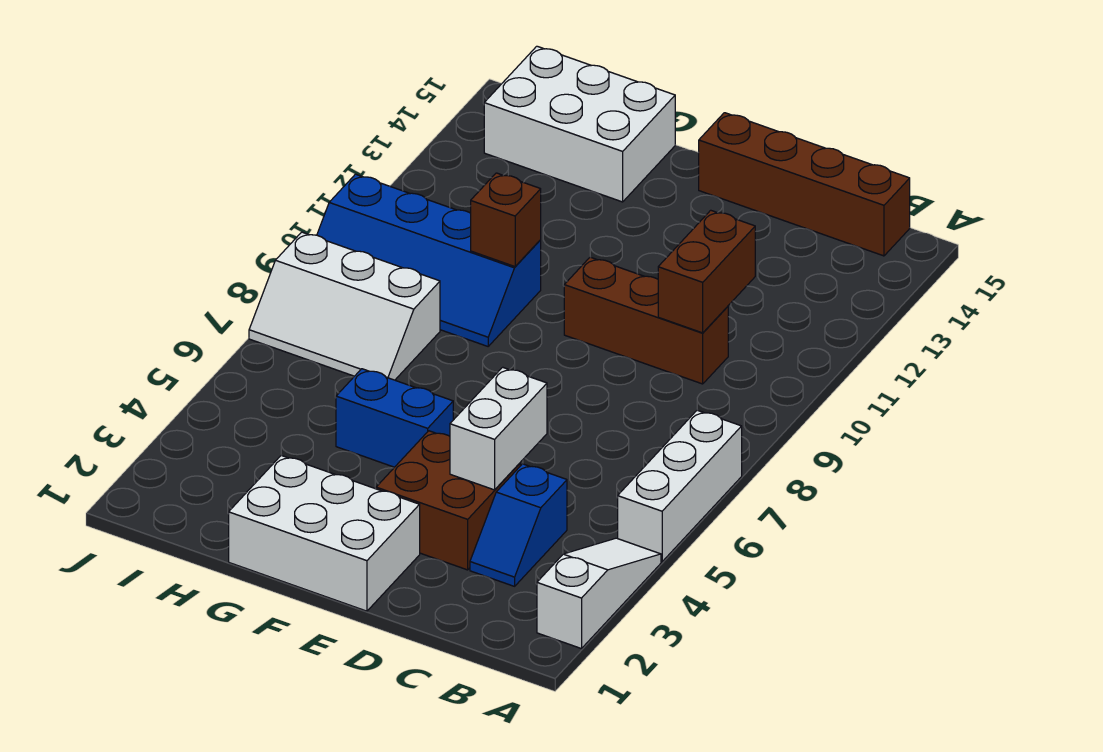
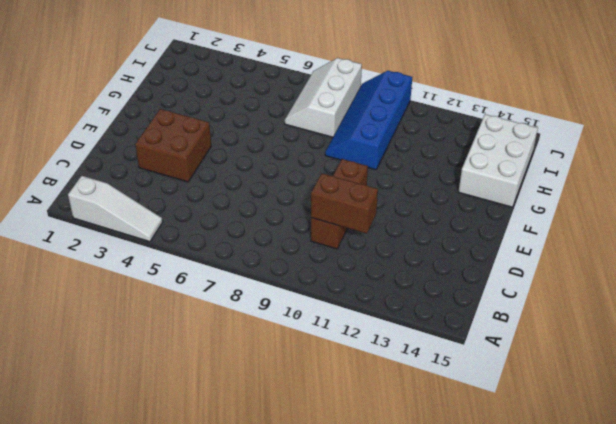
none -> white 1x3 brick [618,410,742,562]
none -> brown 1x4 brick [699,113,910,256]
none -> blue 1x2 slope [470,464,567,586]

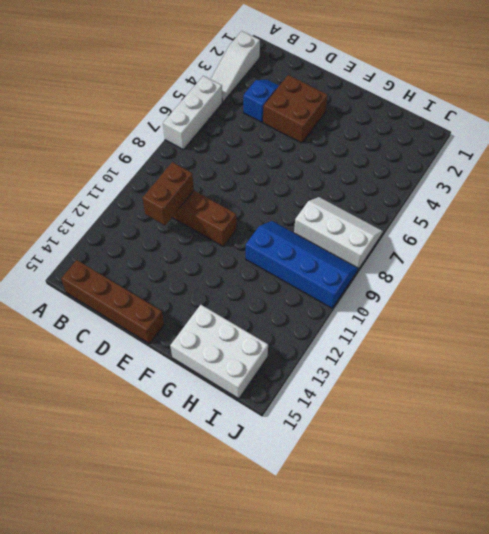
none -> white 2x3 brick [229,455,420,611]
none -> blue 1x2 brick [336,369,453,467]
none -> white 1x2 brick [450,367,547,490]

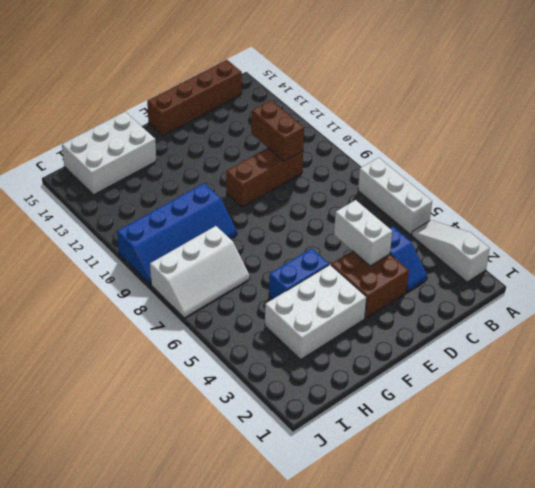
white 2x3 brick [265,265,367,359] -> white 2x3 brick moved to [229,455,420,611]
none -> brown 1x1 brick [471,173,541,267]

